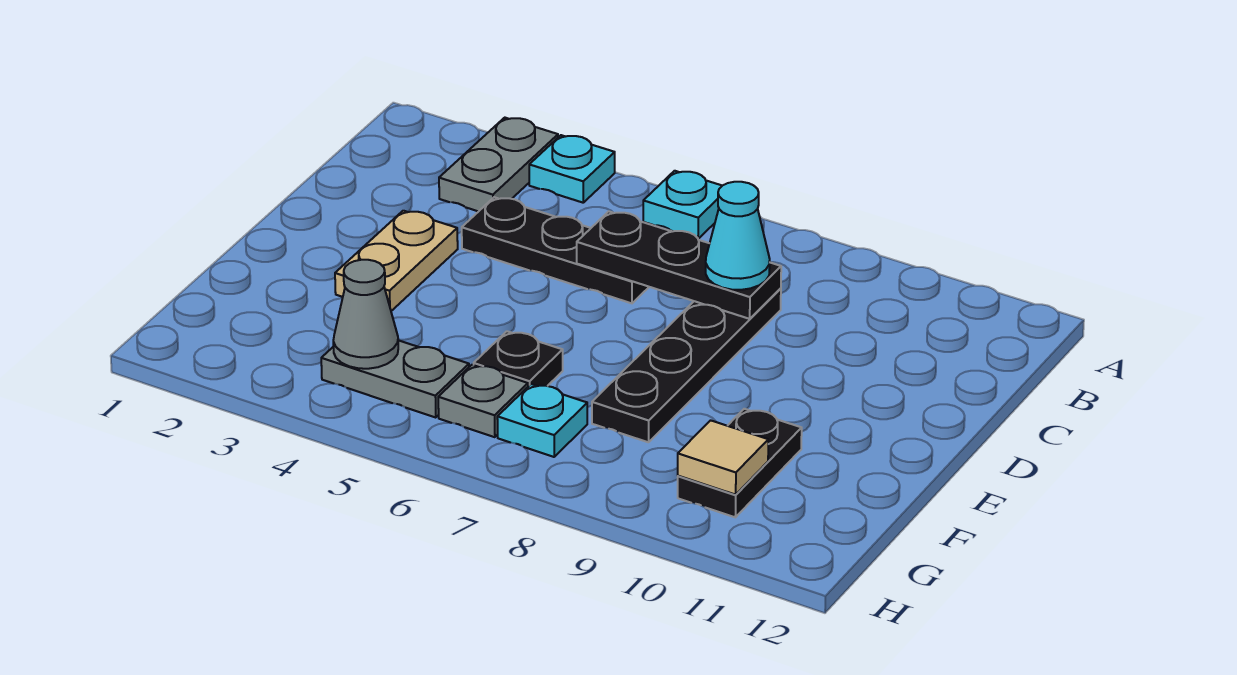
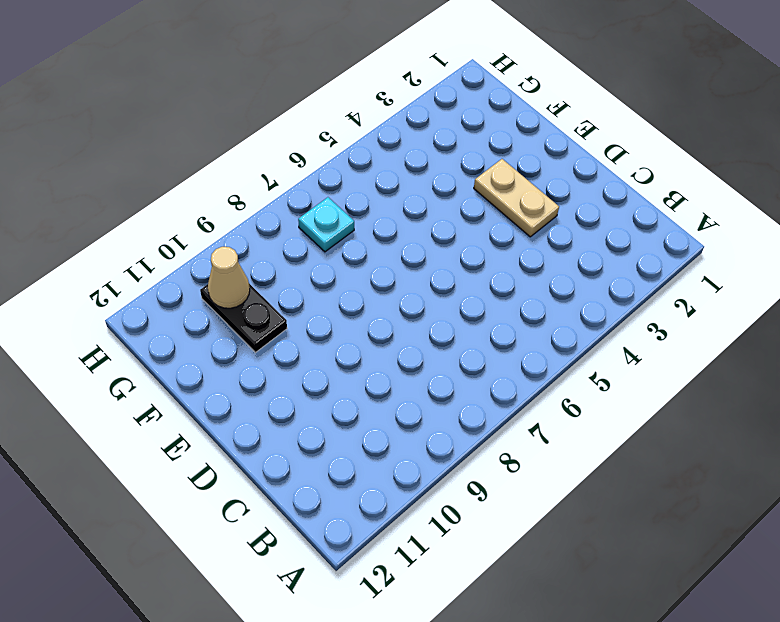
tan 1x1 cone [208,247,250,308] -> tan 1x1 tile [678,420,768,495]
none -> grey 1x2 plate [439,118,558,211]
none -> cyan 1x1 plate [529,135,615,203]
none -> cyan 1x1 plate [643,171,722,239]

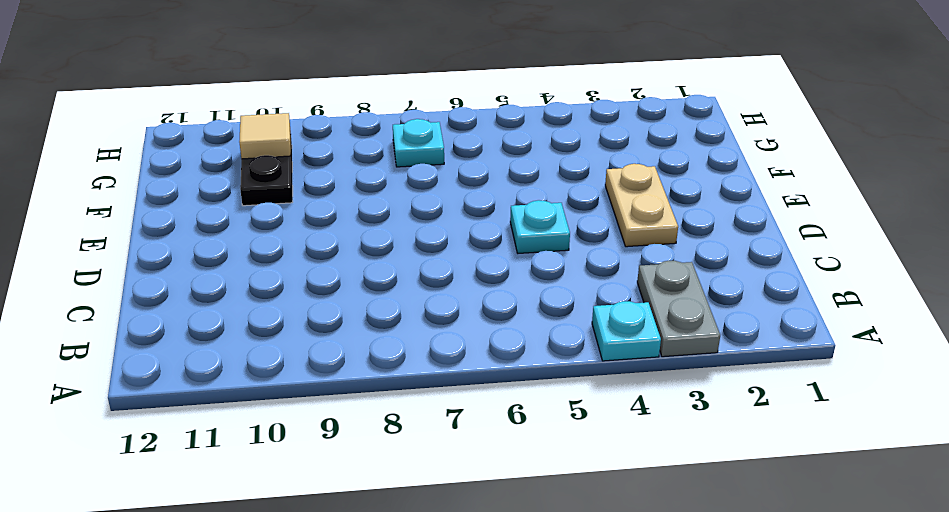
cyan 1x1 plate [510,200,570,253] -> cyan 1x1 plate moved to [643,171,722,239]
none -> black 1x3 plate [462,197,649,303]
none -> black 1x4 plate [592,288,781,442]
none -> black 1x1 plate [474,331,563,386]

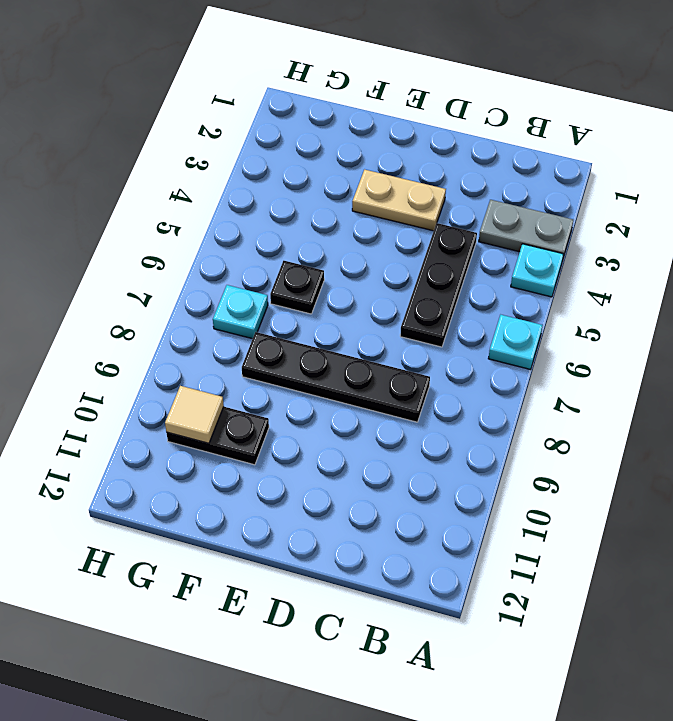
none -> grey 1x2 plate [321,340,469,418]
none -> grey 1x1 plate [438,365,528,437]
none -> black 1x3 plate [577,212,781,319]

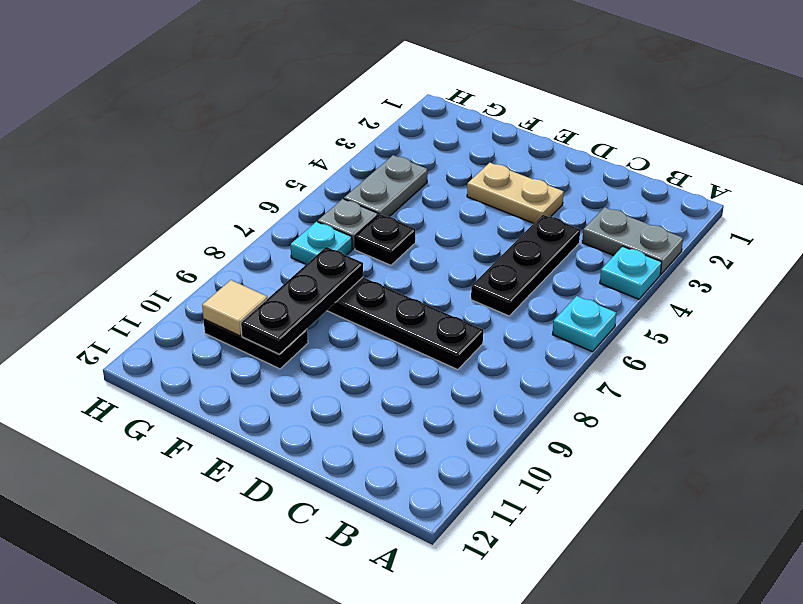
black 1x3 plate [241,247,363,354] -> black 1x3 plate moved to [577,212,781,319]
none -> grey 1x1 cone [333,260,398,369]
none -> cyan 1x1 cone [706,182,770,290]

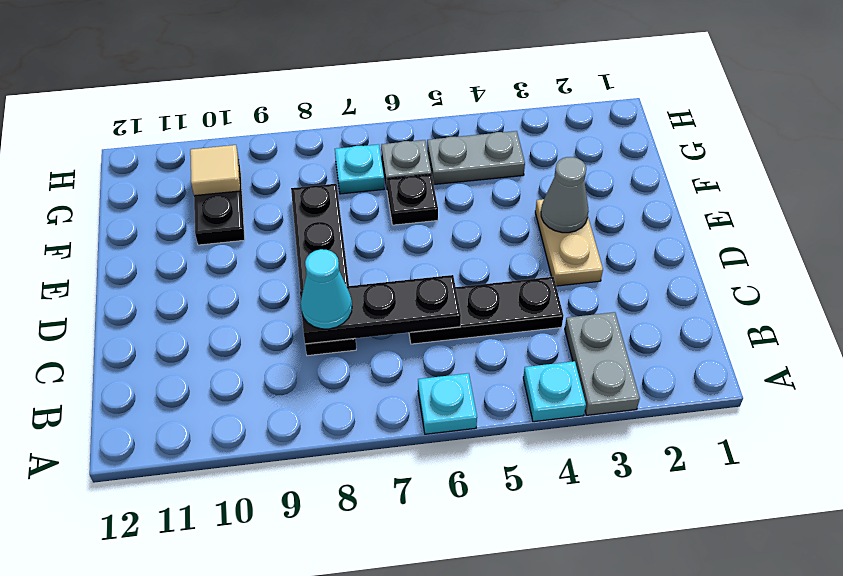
grey 1x1 cone [541,157,589,233] -> grey 1x1 cone moved to [333,260,398,369]

